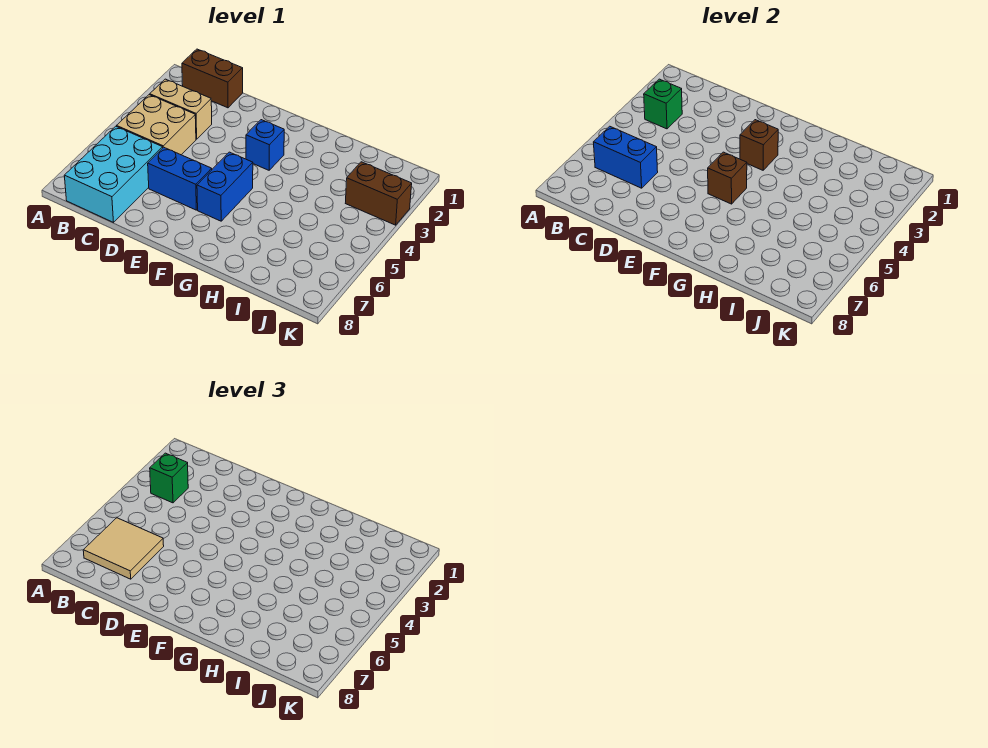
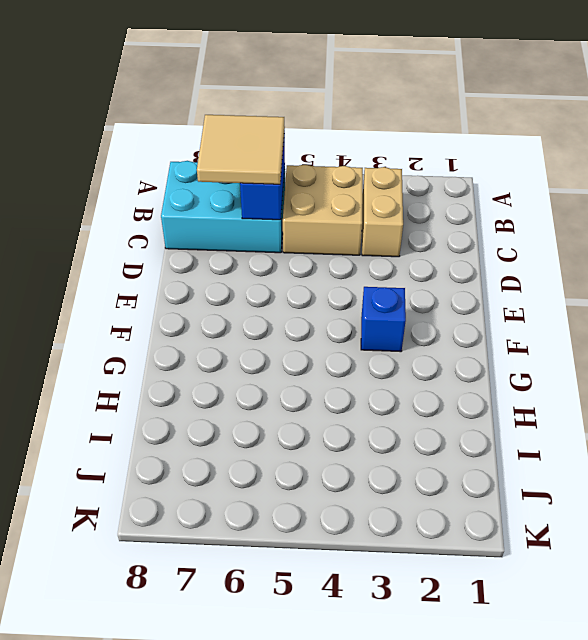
none -> brown 1x2 brick [182,49,243,108]
none -> blue 1x2 brick [148,147,212,210]
none -> blue 1x2 brick [197,152,253,221]

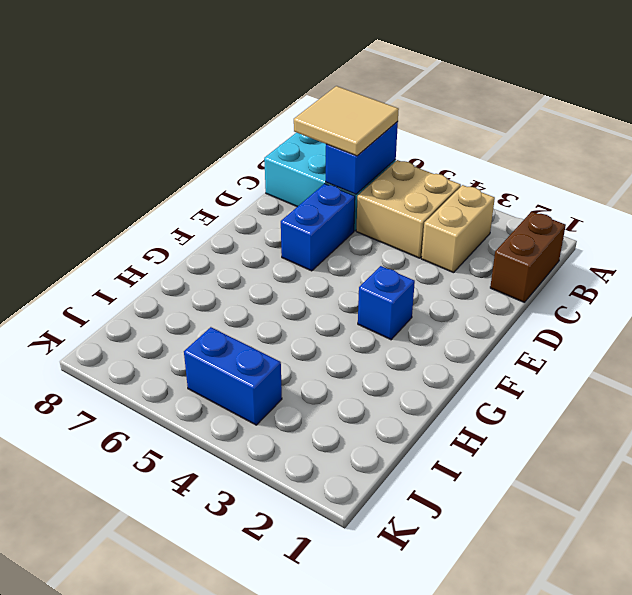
blue 1x2 brick [184,327,282,425] -> blue 1x2 brick moved to [197,152,253,221]
none -> brown 1x2 brick [346,162,412,225]
none -> green 1x1 brick [644,79,682,129]
none -> brown 1x1 brick [740,120,778,170]

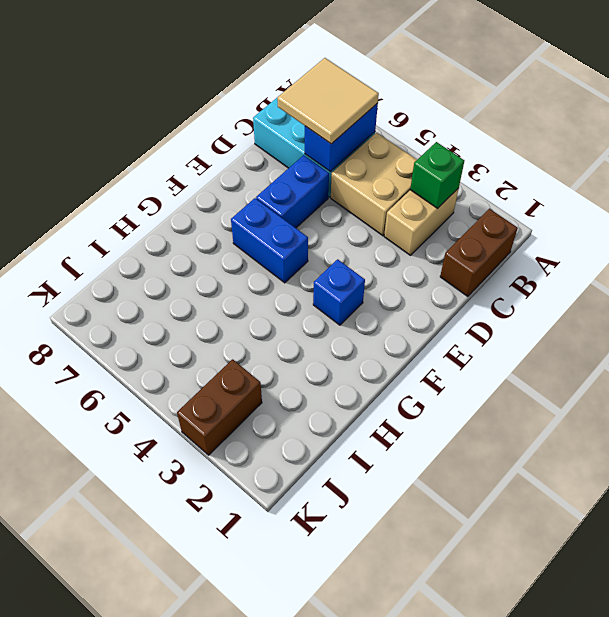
none -> brown 1x1 brick [740,120,778,170]
none -> brown 1x1 brick [708,152,747,204]
none -> green 1x1 brick [150,453,188,503]

